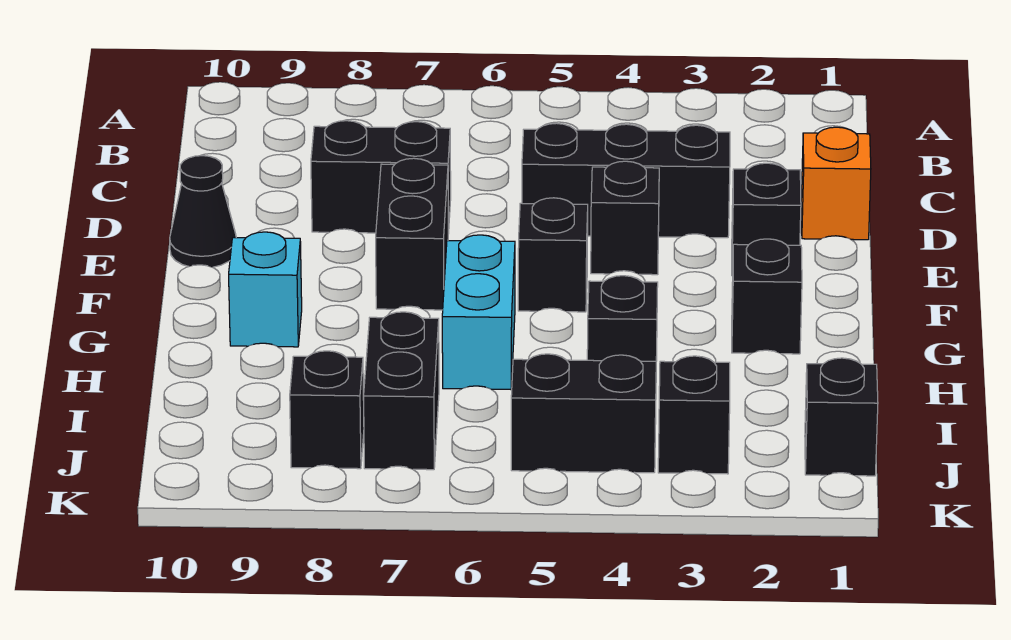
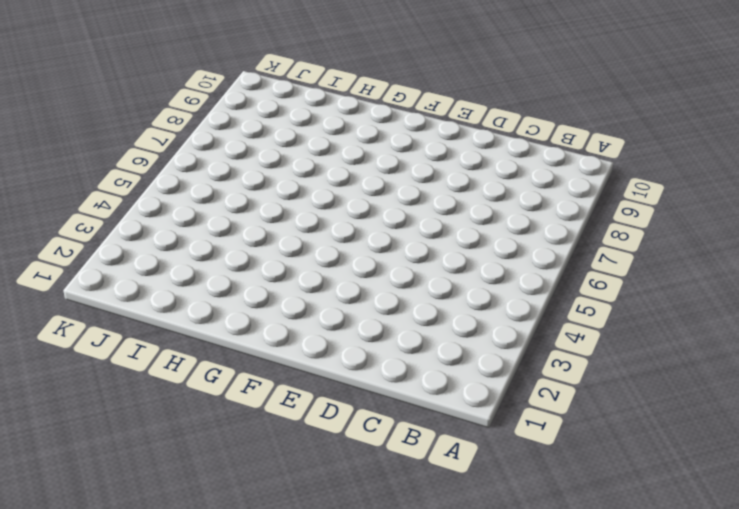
none -> orange 1x1 brick [801,127,871,240]
none -> black 1x3 brick [522,123,730,238]
none -> black 1x2 brick [311,121,451,234]

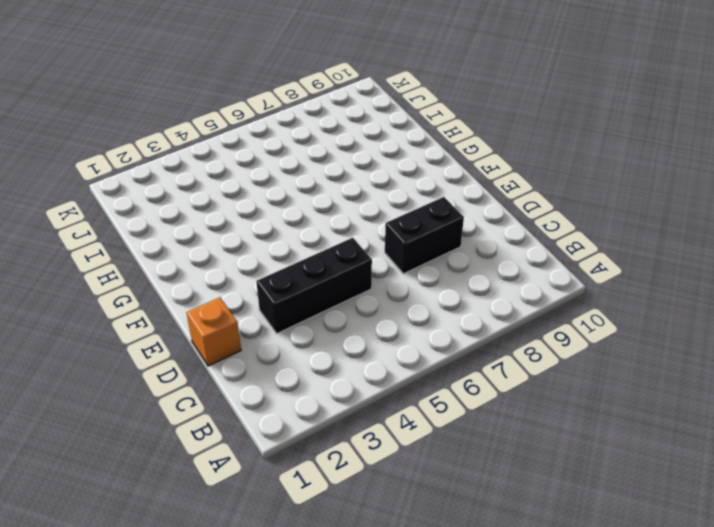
none -> black 1x1 brick [732,163,801,276]
none -> black 1x1 brick [591,161,659,275]
none -> black 1x2 brick [376,158,448,310]

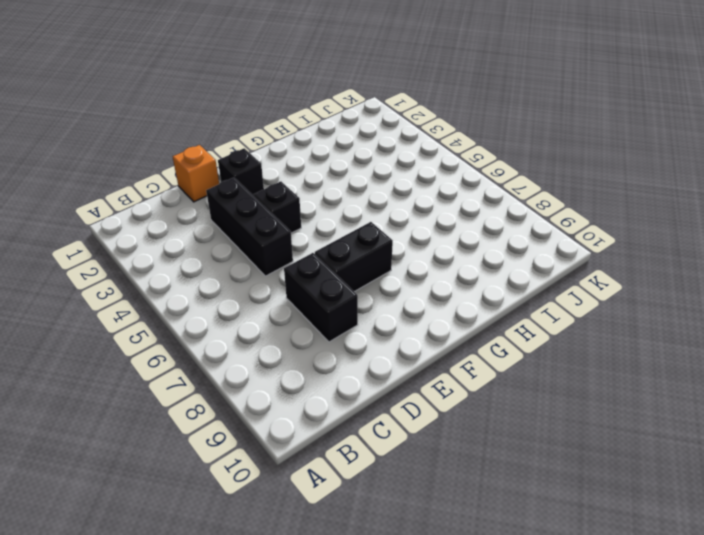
none -> black 1x1 cone [170,156,236,267]
none -> black 1x1 brick [518,198,588,312]
none -> black 1x1 brick [732,239,802,354]

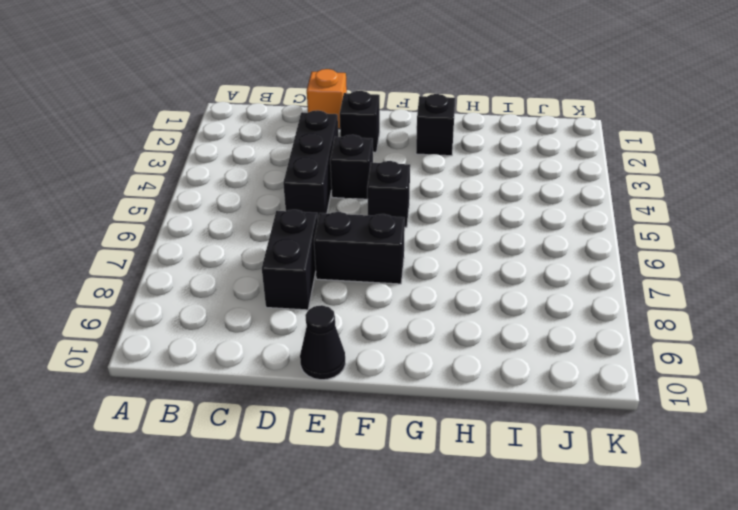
none -> cyan 1x2 brick [442,235,515,389]
none -> cyan 1x1 brick [229,232,302,347]
none -> black 1x1 brick [587,276,658,361]

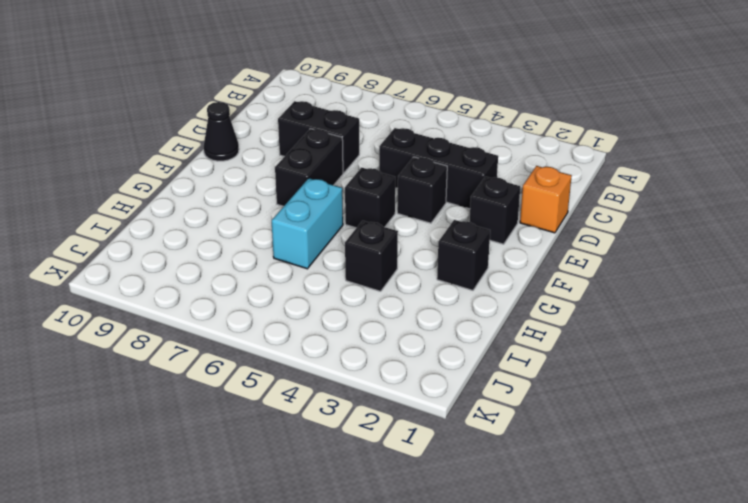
none -> cyan 1x1 brick [229,232,302,347]
none -> black 1x2 brick [364,312,439,470]
none -> black 1x1 brick [805,358,878,476]

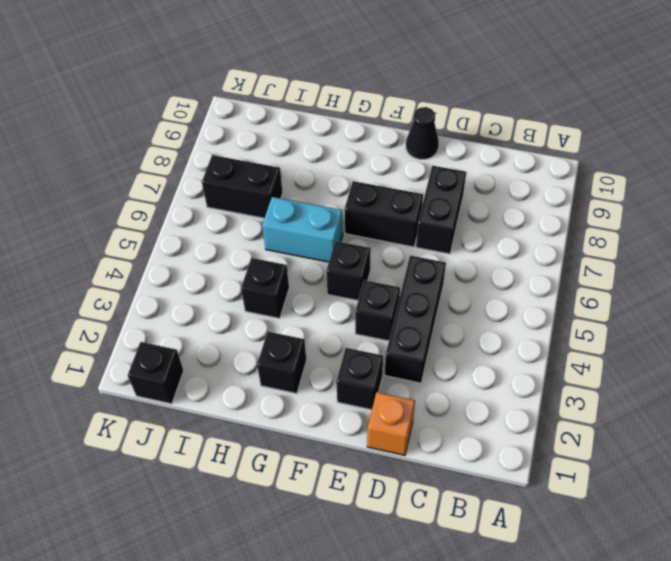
none -> cyan 1x1 brick [229,232,302,347]
none -> black 1x1 brick [658,356,730,474]
none -> black 1x2 brick [511,354,656,473]

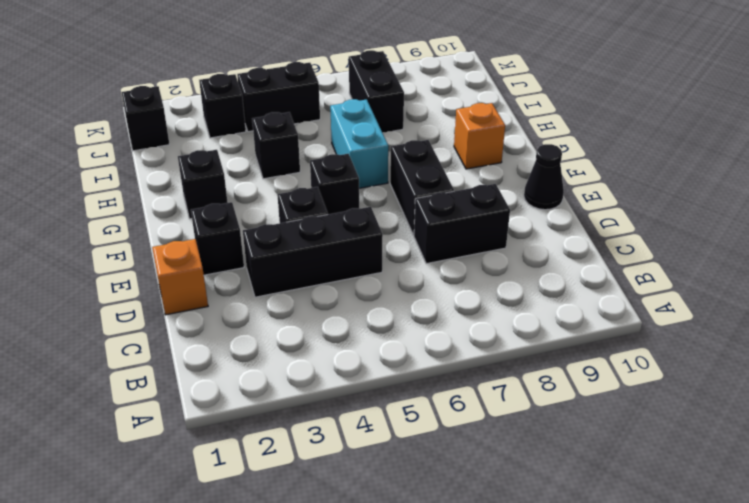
orange 1x1 brick [454,103,505,169] -> cyan 1x1 brick [229,232,302,347]
none -> black 1x1 brick [290,351,364,469]

